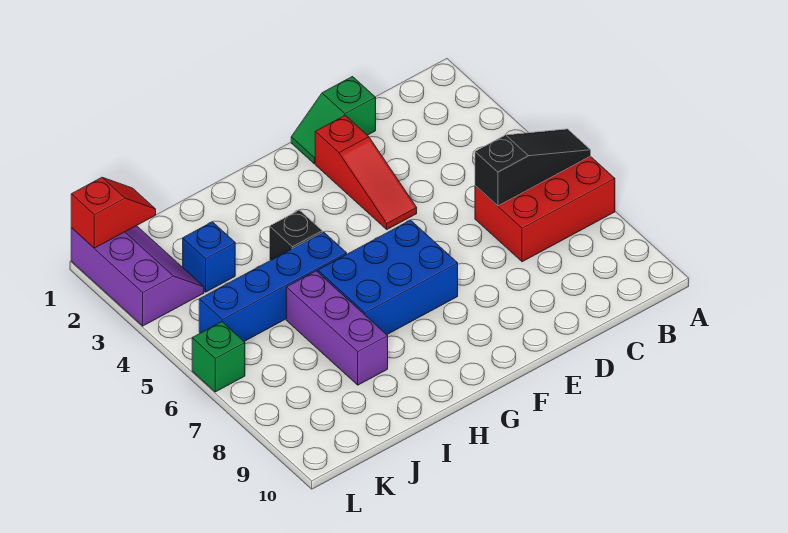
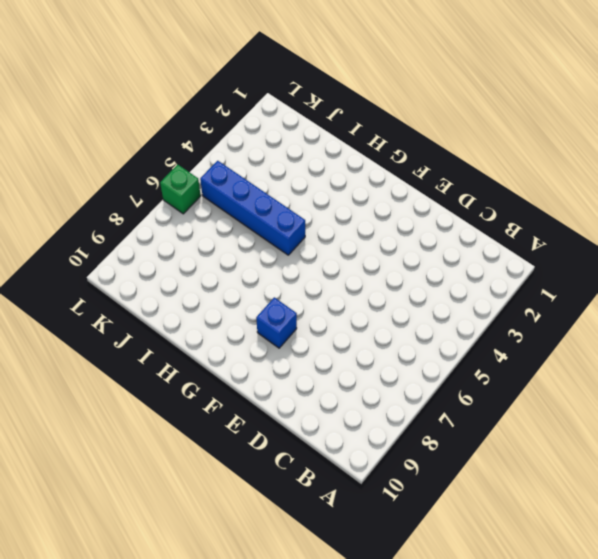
blue 1x1 brick [256,297,297,348] -> blue 1x1 brick moved to [183,222,235,292]
none -> red 2x3 brick [475,156,615,262]
none -> green 1x2 slope [291,77,376,164]
none -> red 1x3 slope [315,115,417,229]

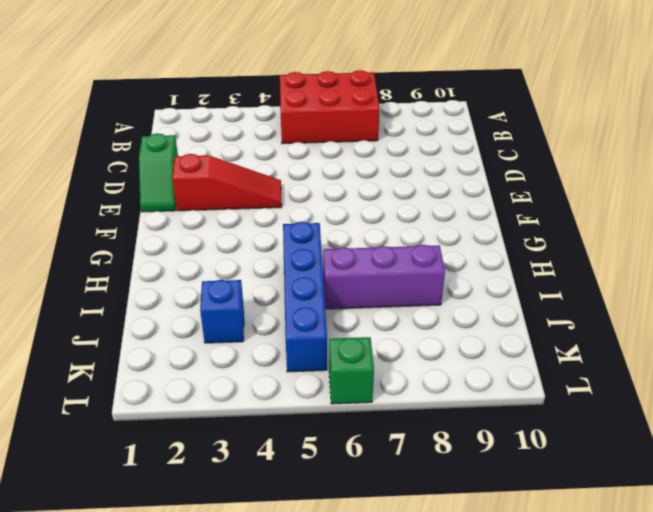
red 2x3 brick [280,70,379,144] -> red 2x3 brick turned to [475,156,615,262]
none -> blue 2x3 brick [318,220,458,335]
none -> black 1x1 brick [270,210,322,260]
none -> purple 2x3 slope [71,226,204,326]

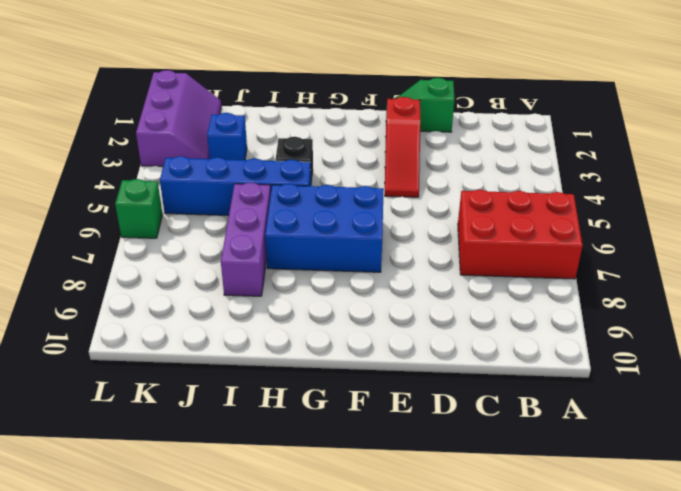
none -> black 1x3 slope [475,129,591,206]
none -> red 1x2 slope [71,178,156,248]

